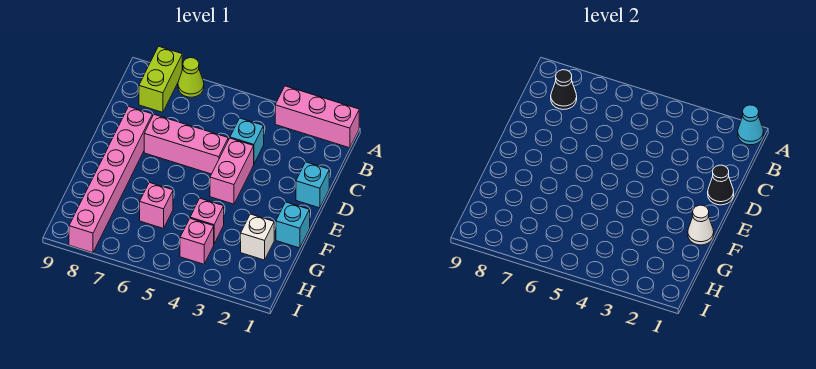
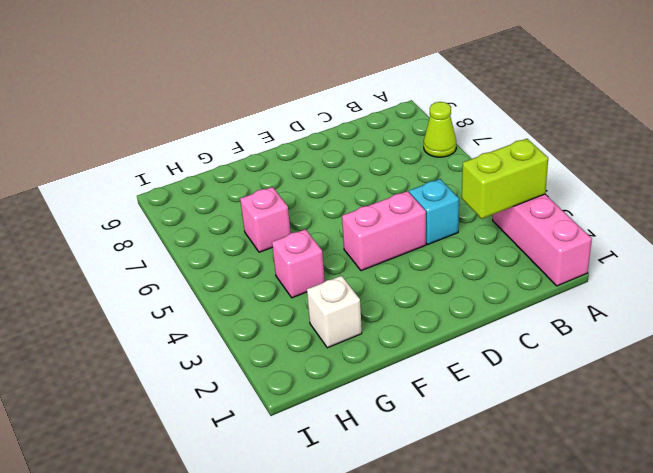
lime 1x2 brick [462,139,548,219] -> lime 1x2 brick moved to [139,46,182,112]
none -> cyan 1x1 brick [296,162,329,208]
none -> pink 1x3 brick [144,115,228,174]
none -> pink 1x6 brick [69,107,153,253]

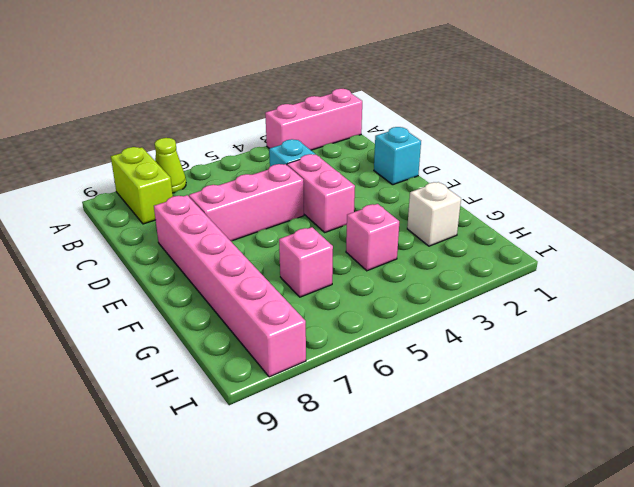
none -> cyan 1x1 brick [276,202,310,248]
none -> pink 1x1 brick [180,218,214,264]
none -> cyan 1x1 cone [738,105,764,145]

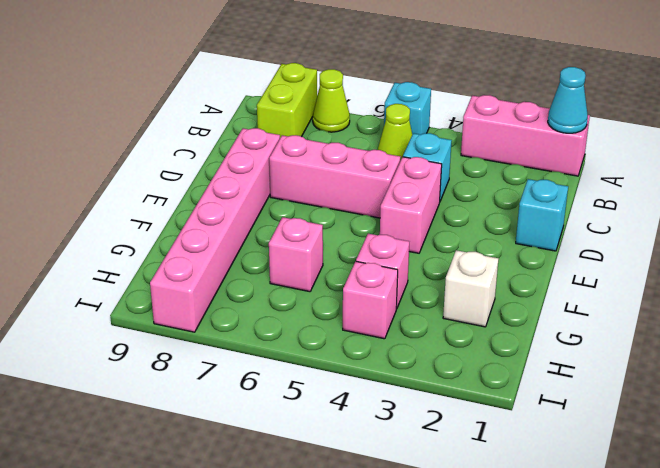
cyan 1x1 brick [384,82,431,134] -> cyan 1x1 brick moved to [276,202,310,248]
lime 1x1 cone [378,104,412,161] -> none
none -> black 1x1 cone [551,70,577,109]
none -> black 1x1 cone [708,165,734,205]
none -> white 1x1 cone [688,205,714,245]

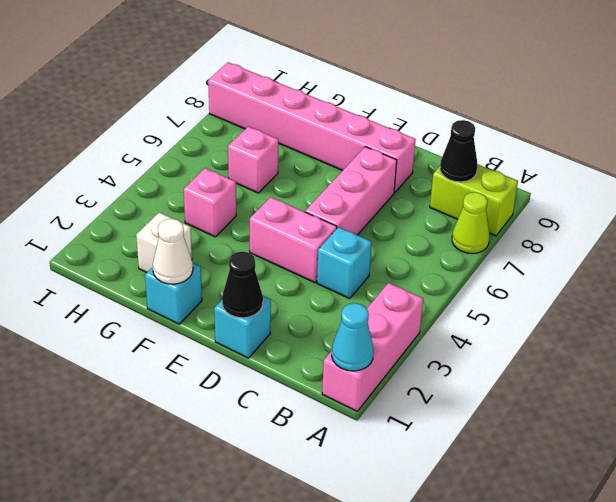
none -> pink 1x1 brick [180,218,214,264]

